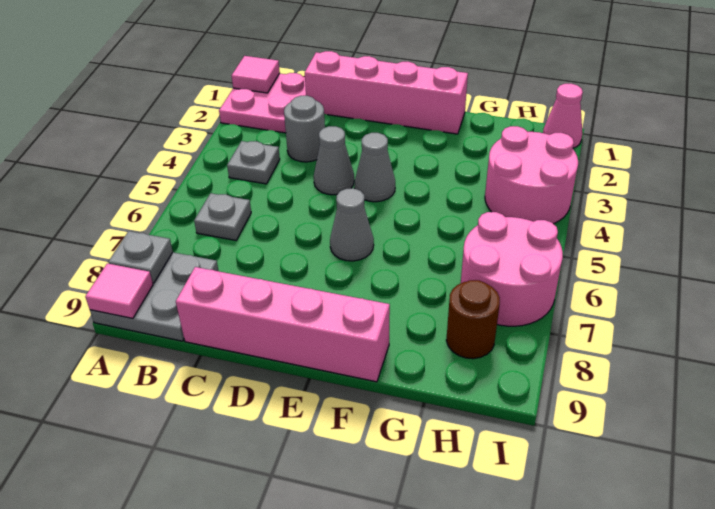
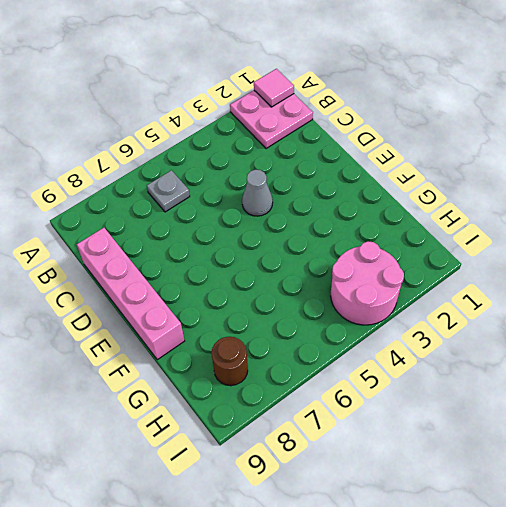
none -> grey 2x2 plate [90,252,218,341]
none -> grey 1x1 plate [227,141,280,184]
none -> pink 1x4 brick [305,51,468,134]

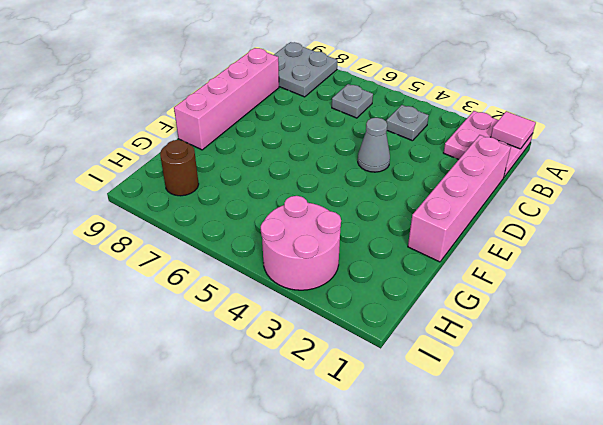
none -> grey 1x1 round brick [284,96,325,162]
none -> grey 1x1 cone [355,133,395,202]
none -> grey 1x1 cone [330,188,374,261]

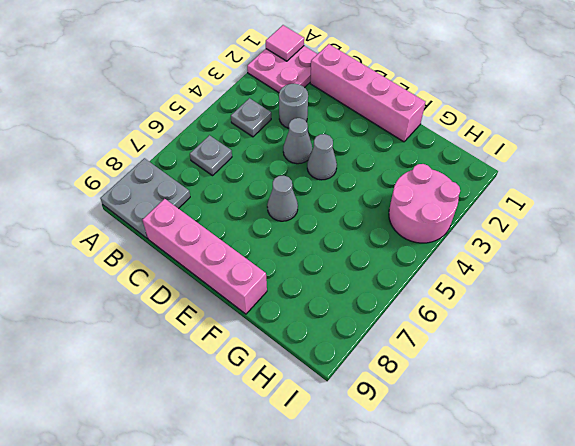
none -> pink 2x2 round brick [461,212,563,326]
none -> brown 1x1 round brick [446,280,500,359]
none -> pink 1x1 cone [543,84,583,148]

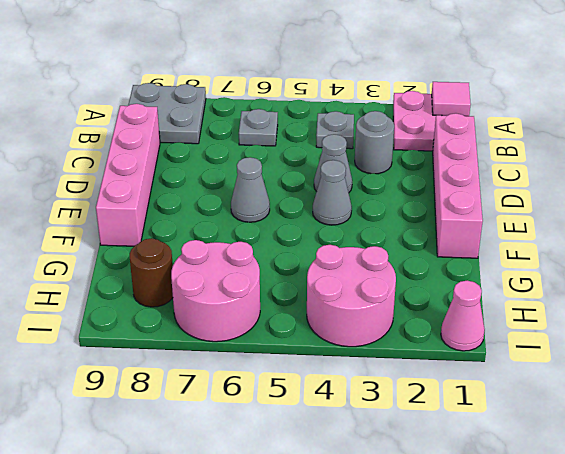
none -> grey 1x1 plate [108,231,173,283]
none -> pink 1x1 tile [85,263,153,319]

